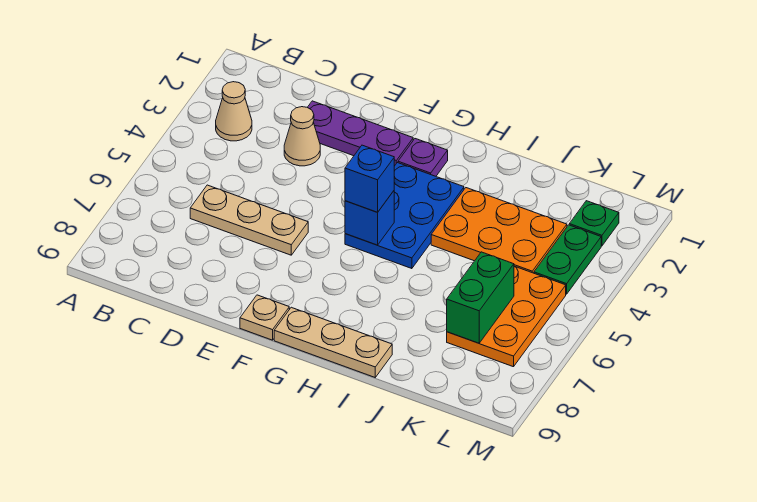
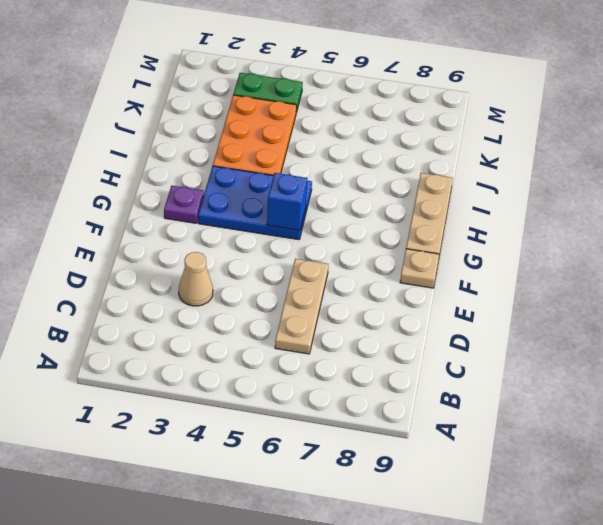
none -> tan 1x1 cone [216,82,252,141]
none -> purple 1x3 plate [308,101,413,166]
none -> orange 2x3 plate [447,266,566,367]

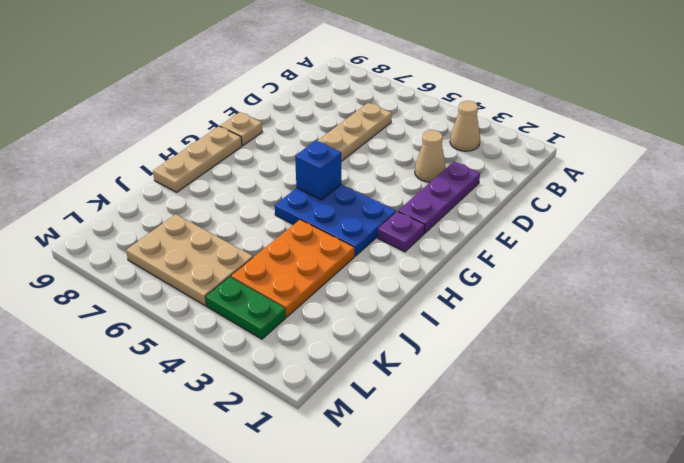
tan 2x3 plate [126,214,253,306] -> orange 2x3 plate [447,266,566,367]
none -> green 1x1 plate [569,201,619,246]
none -> green 1x2 brick [447,252,514,343]
none -> blue 1x1 brick [345,145,394,212]

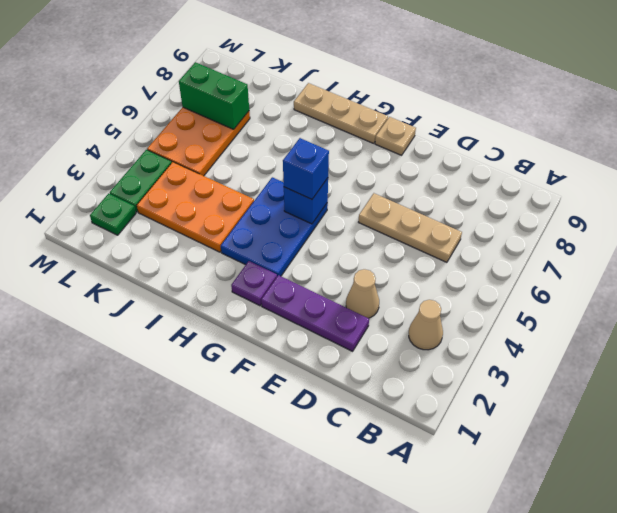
green 1x2 brick [179,62,249,129] -> green 1x2 brick turned to [447,252,514,343]

